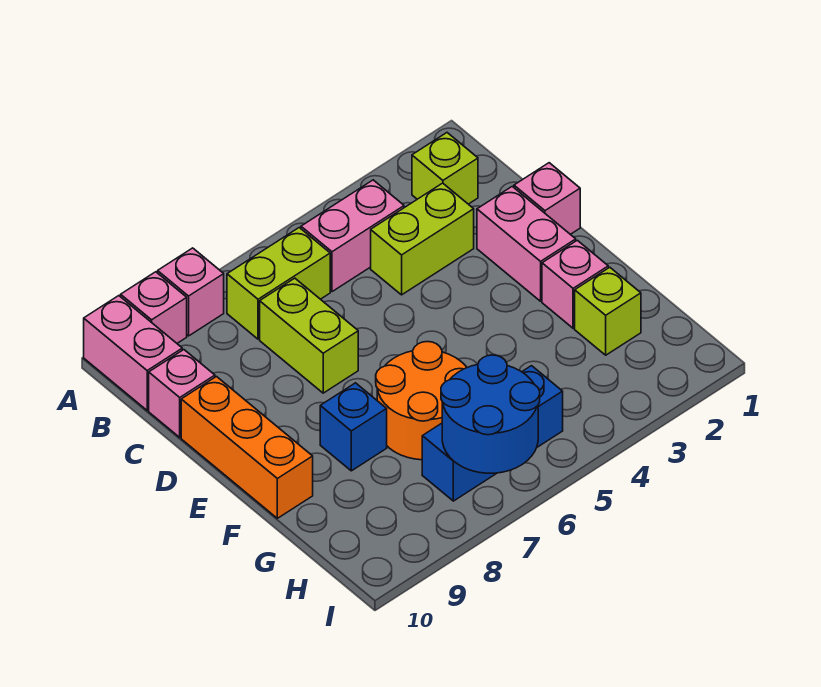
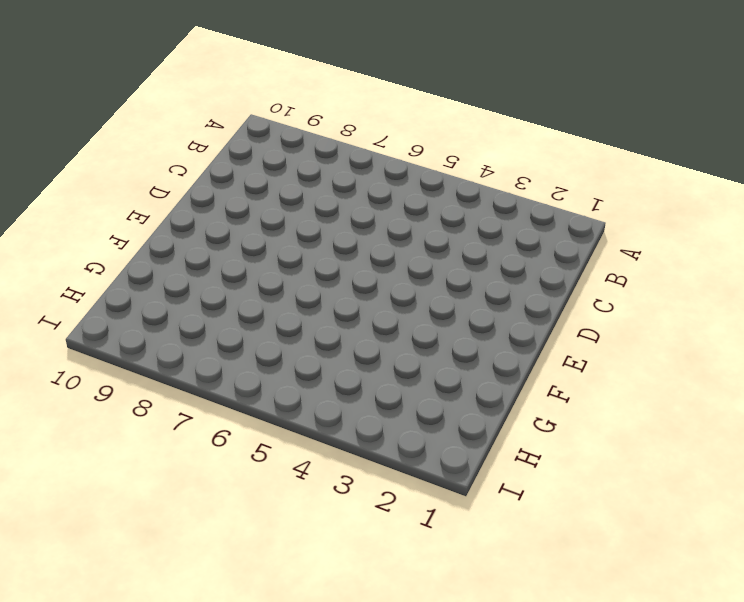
none -> pink 1x1 brick [158,248,224,336]
none -> pink 1x1 brick [121,272,187,343]
none -> pink 1x2 brick [84,296,182,410]

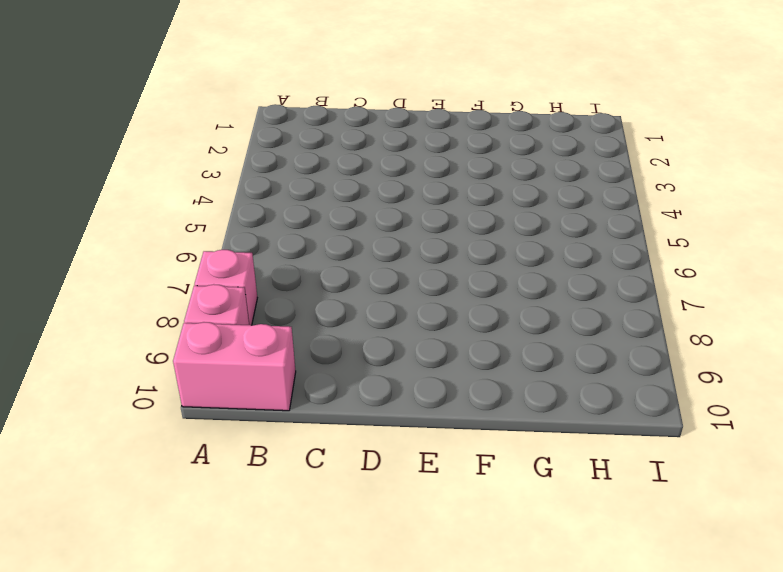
none -> lime 1x1 brick [412,133,478,204]
none -> pink 1x2 brick [301,180,404,292]
none -> lime 1x2 brick [227,228,330,339]

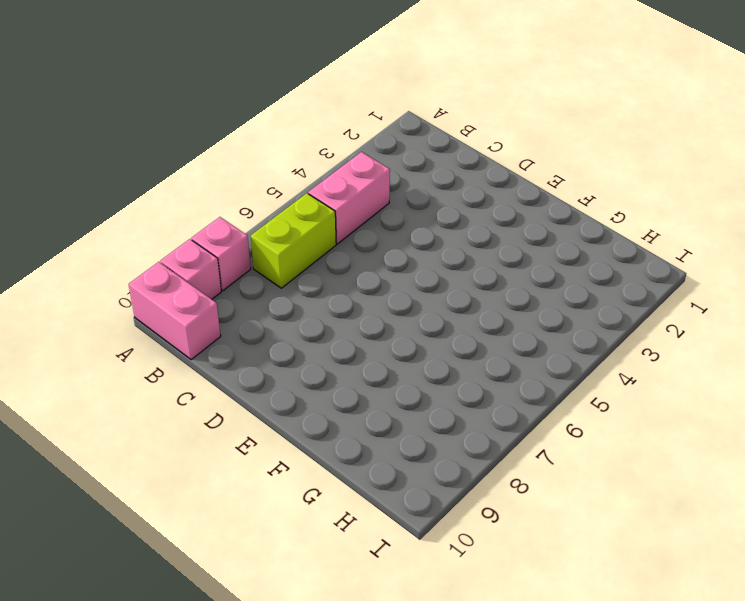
none -> lime 1x1 brick [412,133,478,204]
none -> lime 1x2 brick [371,183,474,295]
none -> lime 1x2 brick [260,278,358,393]

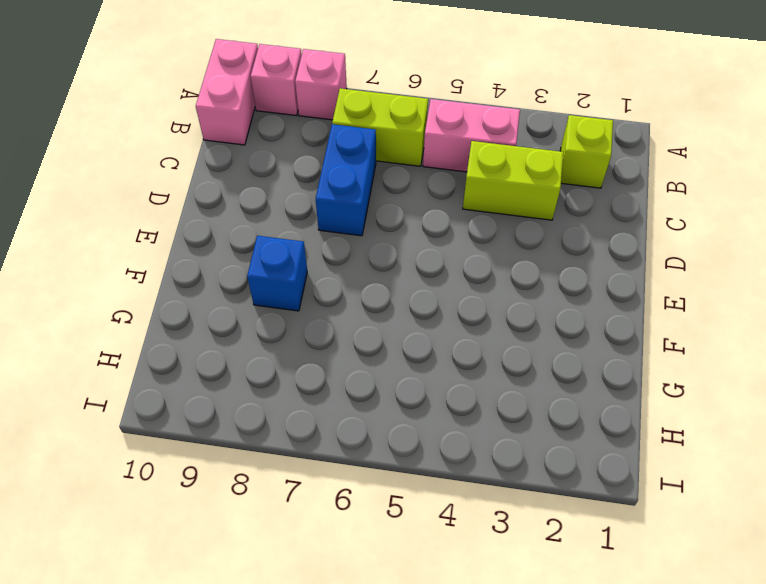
blue 1x2 brick [316,124,376,236] -> lime 1x2 brick [260,278,358,393]
none -> pink 1x1 brick [149,350,215,437]
none -> pink 1x1 brick [514,163,580,234]
none -> pink 1x2 brick [477,186,576,301]

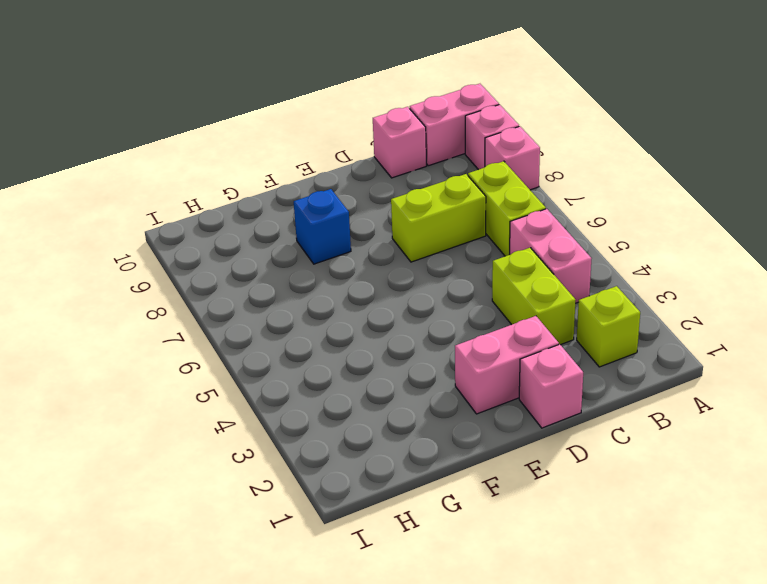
none -> orange 1x3 brick [181,377,313,518]
none -> pink 1x1 brick [542,240,608,328]
none -> orange 2x2 round brick [376,342,467,460]

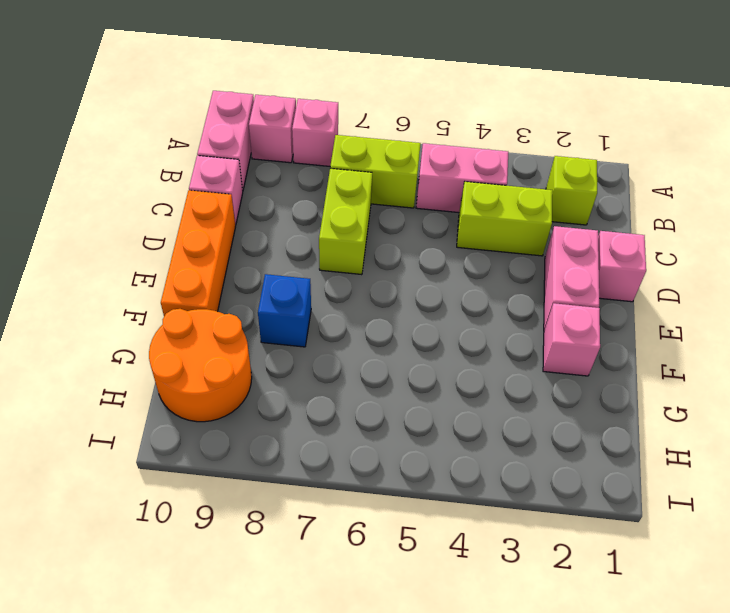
orange 2x2 round brick [149,309,252,422] -> orange 2x2 round brick moved to [376,342,467,460]
none -> lime 1x1 brick [575,267,641,355]
none -> blue 1x3 brick [422,366,563,501]
none -> blue 2x2 round brick [441,355,540,473]

